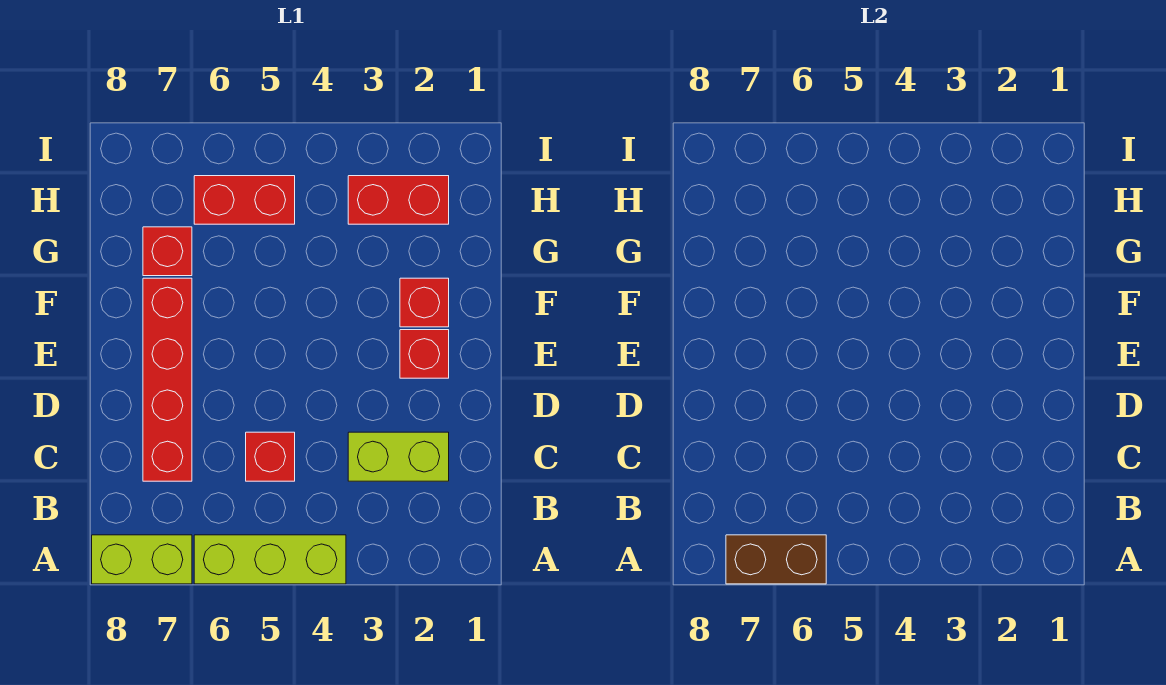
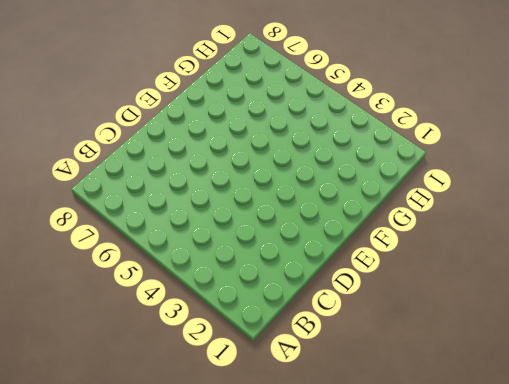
none -> lime 1x3 brick [194,535,346,584]
none -> lime 1x2 brick [92,535,192,584]

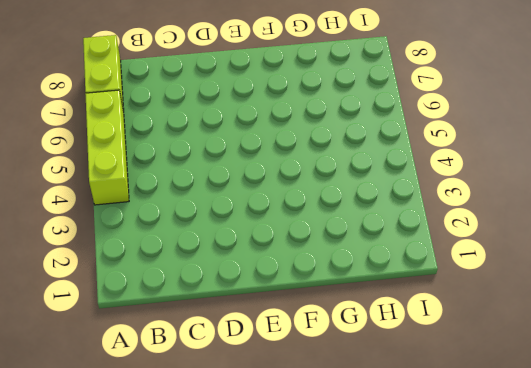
none -> lime 1x2 brick [348,432,449,481]
none -> red 1x1 brick [246,432,295,481]

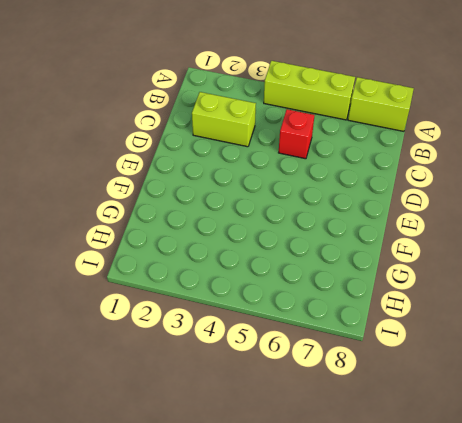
none -> red 1x4 brick [143,278,192,481]
none -> red 1x1 brick [400,330,449,378]

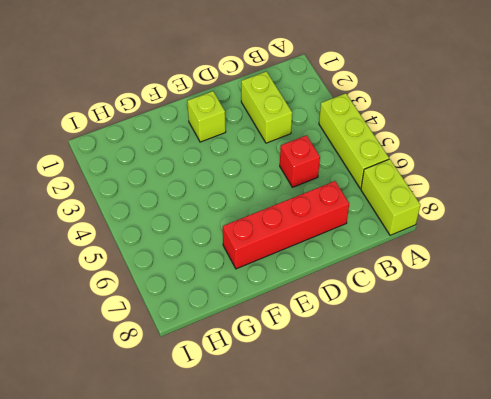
lime 1x1 brick [187,91,226,142] -> red 1x1 brick [400,330,449,378]
none -> red 1x1 brick [400,278,449,327]
none -> red 1x1 brick [143,227,192,276]

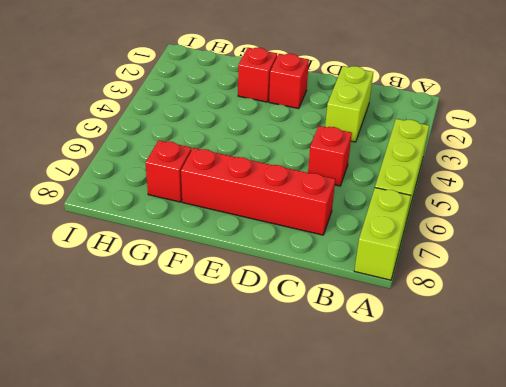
none -> red 1x2 brick [348,176,449,224]
none -> red 1x2 brick [194,176,295,224]

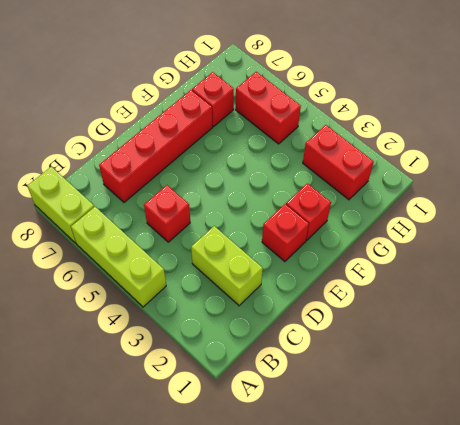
none -> brown 1x2 brick [726,535,826,584]

